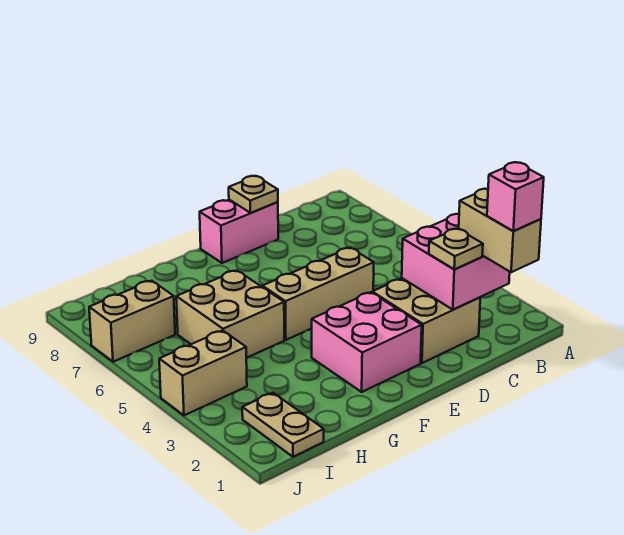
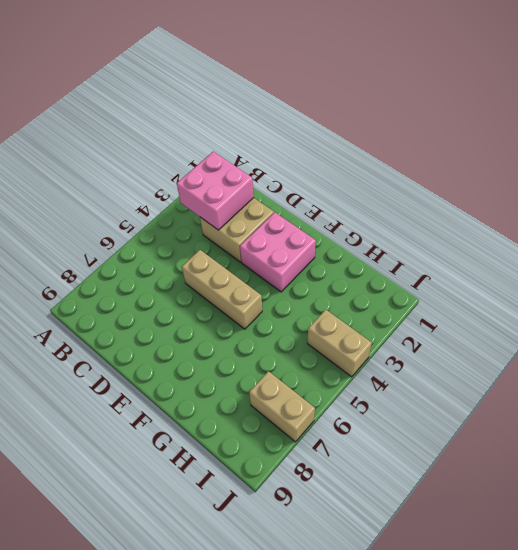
none -> pink 1x2 brick [200,200,278,263]
none -> tan 2x2 brick [176,270,284,358]
none -> tan 1x2 plate [242,393,324,457]

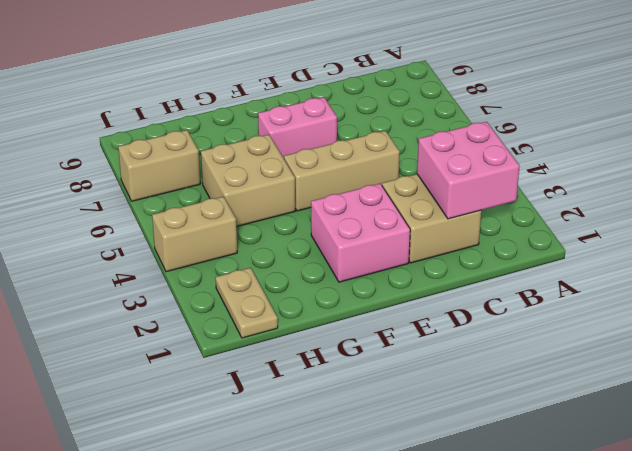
pink 1x2 brick [258,97,337,158] -> pink 1x2 brick moved to [200,200,278,263]
none -> tan 1x1 plate [229,176,278,213]
none -> tan 1x2 brick [459,189,541,272]
none -> tan 1x1 plate [429,229,483,269]

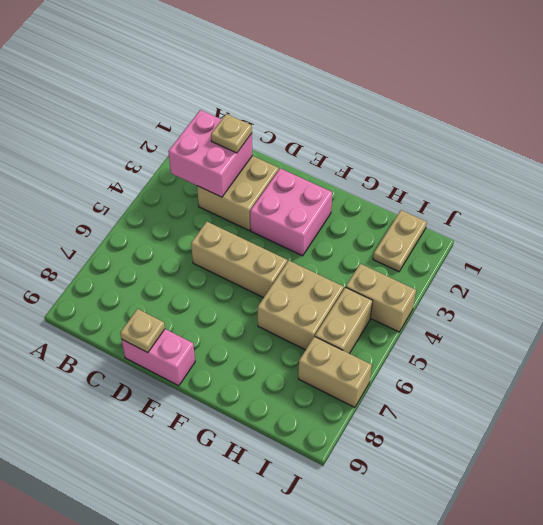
tan 1x2 brick [315,287,373,354] -> tan 1x2 brick moved to [459,189,541,272]
none -> pink 1x1 brick [487,162,544,231]

